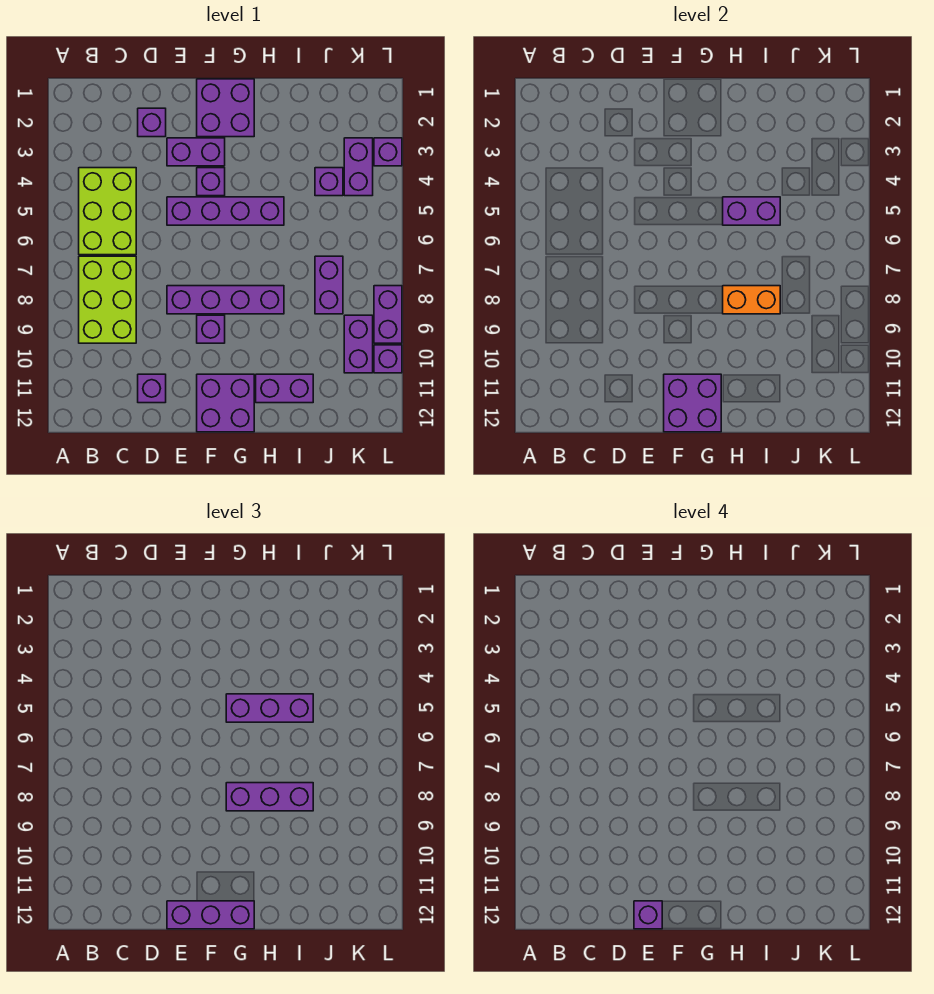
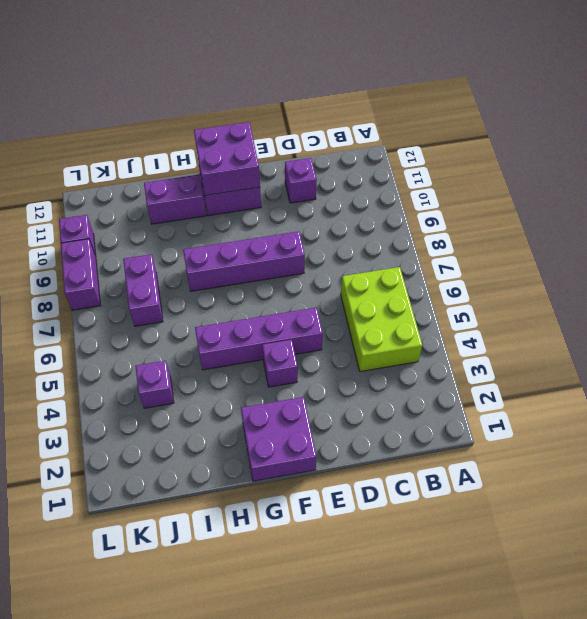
none -> lime 2x3 brick [79,256,136,343]
none -> purple 1x1 brick [138,108,166,137]
none -> purple 1x2 brick [167,138,225,166]

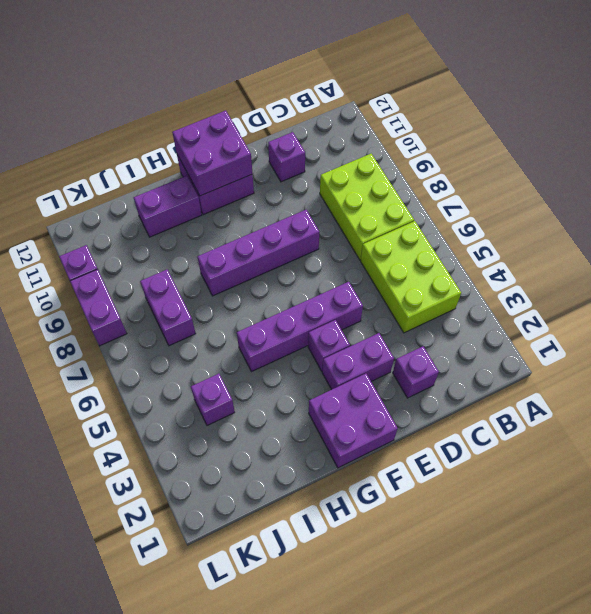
none -> purple 1x1 brick [197,315,225,343]
none -> purple 1x2 brick [344,138,373,196]
none -> purple 1x2 brick [344,315,373,373]

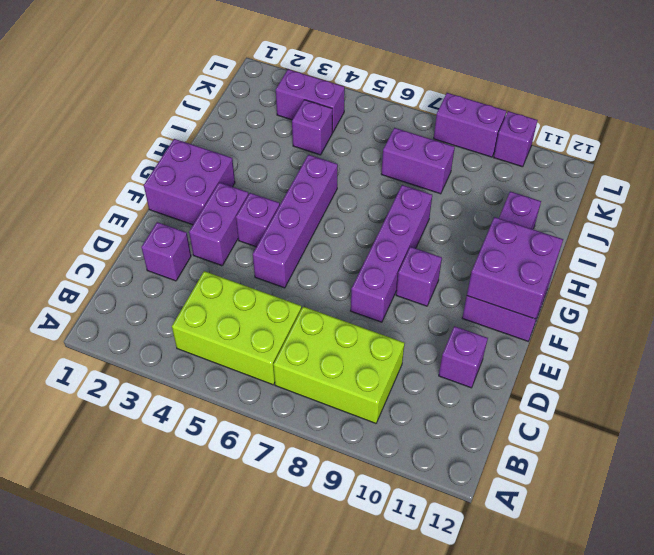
none -> purple 1x2 brick [344,315,373,373]
none -> purple 1x1 brick [374,138,402,166]
none -> purple 1x2 brick [723,197,780,225]

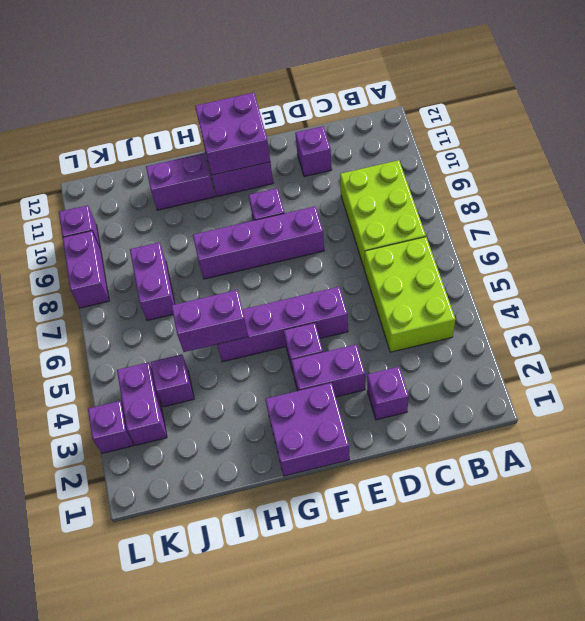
none -> purple 1x2 brick [344,315,373,373]
none -> orange 1x2 brick [723,286,780,314]
none -> purple 1x3 brick [167,901,254,929]

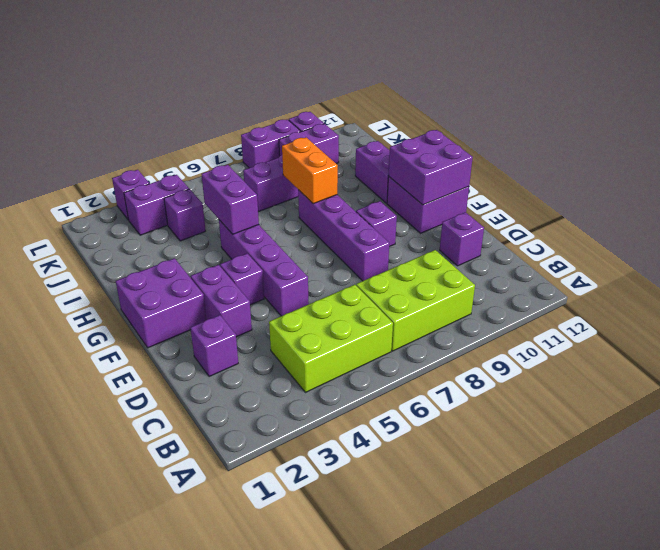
none -> purple 1x3 brick [167,901,254,929]
none -> purple 1x3 brick [226,694,313,722]
none -> purple 1x3 brick [226,783,313,811]

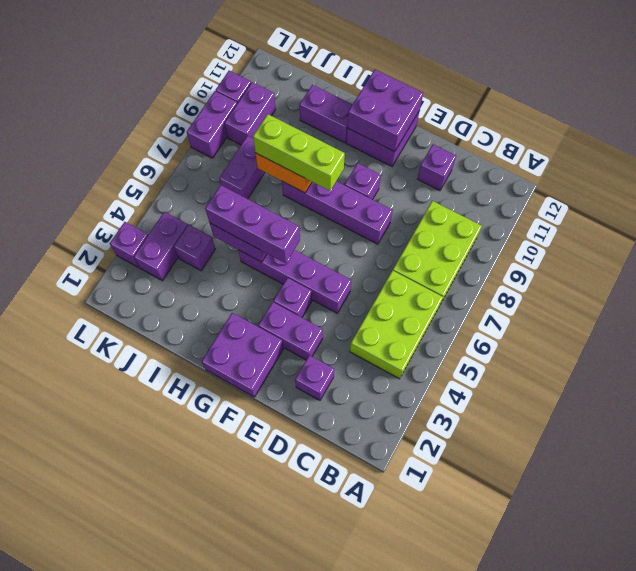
lime 1x3 brick [253,114,345,191] -> purple 1x3 brick [226,783,313,811]
none -> purple 1x3 brick [167,901,254,929]
none -> purple 1x1 brick [634,901,662,929]

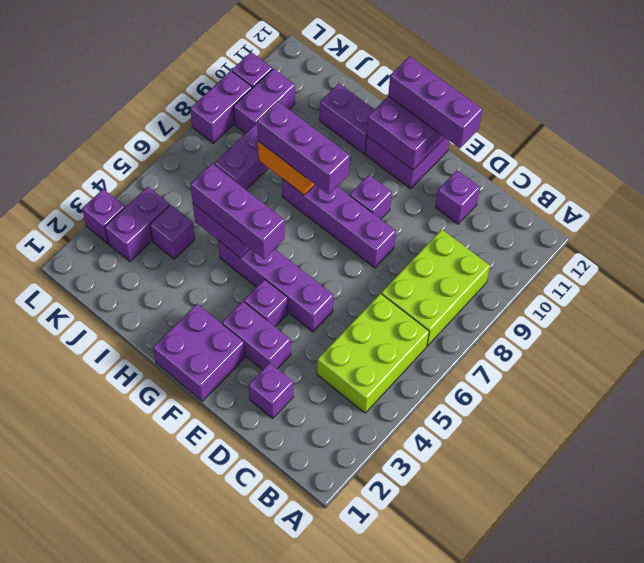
none -> purple 1x1 brick [634,901,662,929]

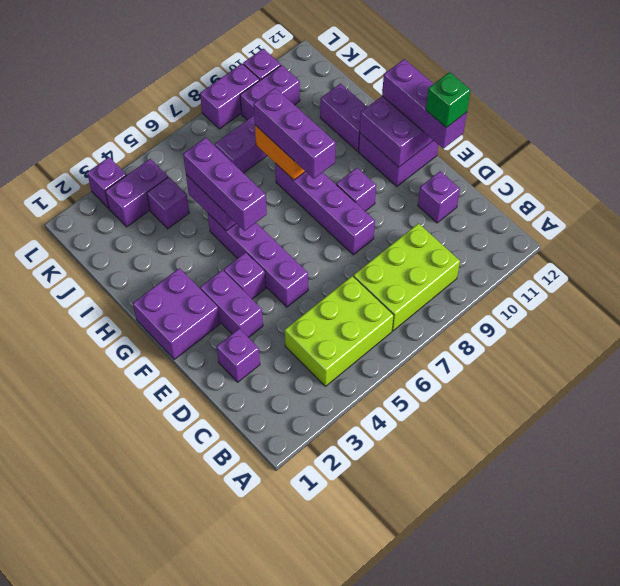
green 1x1 brick [426,72,470,128] -> purple 1x1 brick [634,901,662,929]

